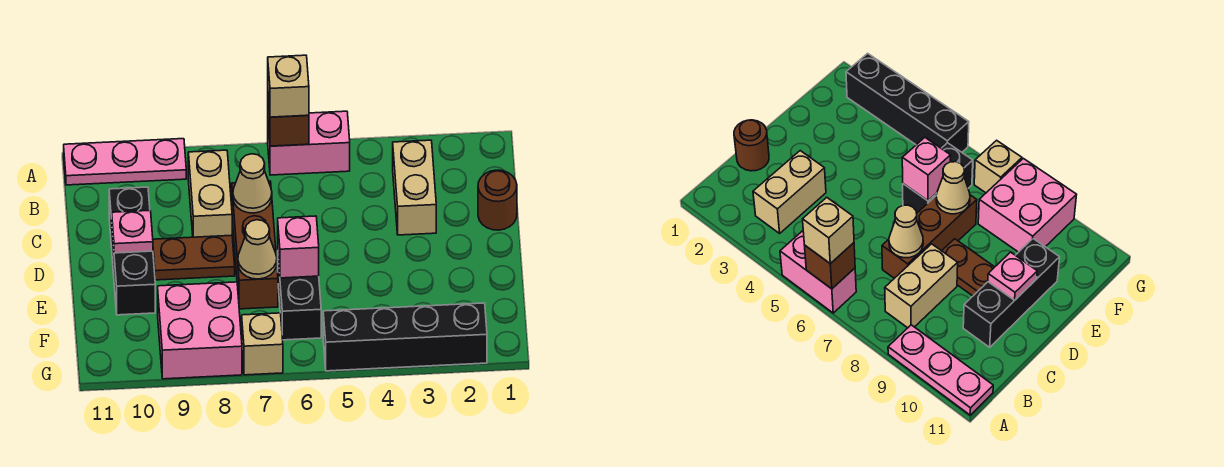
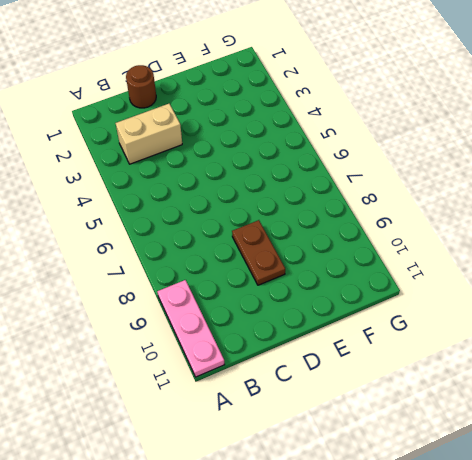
none -> pink 1x2 brick [268,111,350,175]
none -> tan 1x2 brick [188,150,232,237]
none -> brown 1x3 brick [232,181,278,309]

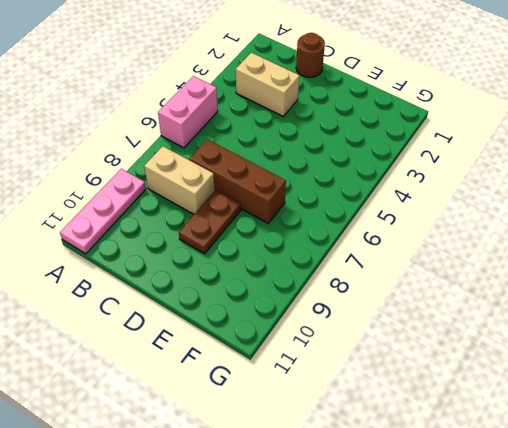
none -> black 1x3 brick [109,187,155,315]
none -> black 1x2 brick [278,260,321,340]
none -> pink 2x2 brick [158,282,242,379]

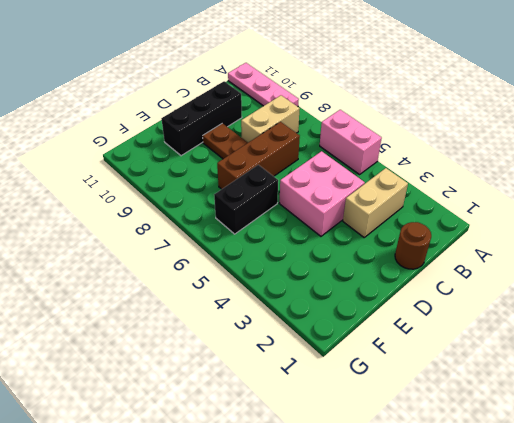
pink 2x2 brick [279,151,365,236] -> pink 2x2 brick moved to [158,282,242,379]
none -> black 1x4 brick [323,303,487,371]
none -> tan 1x1 brick [242,313,283,375]
none -> brown 1x1 brick [268,97,309,146]

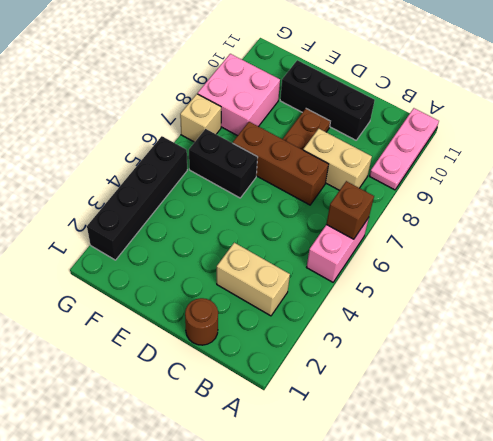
none -> tan 1x1 cone [233,154,272,213]
none -> pink 1x1 plate [112,210,153,253]
none -> pink 1x1 brick [278,216,319,278]

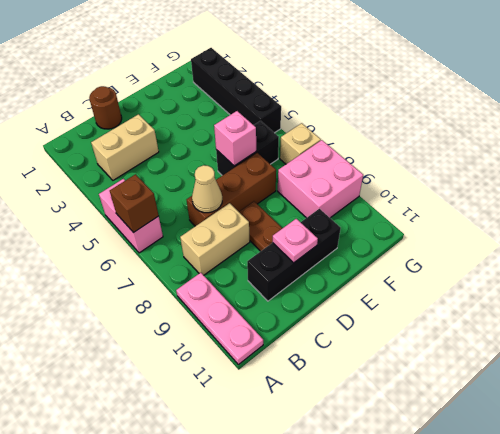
none -> tan 1x1 cone [238,220,277,279]
none -> tan 1x1 brick [268,55,309,117]

